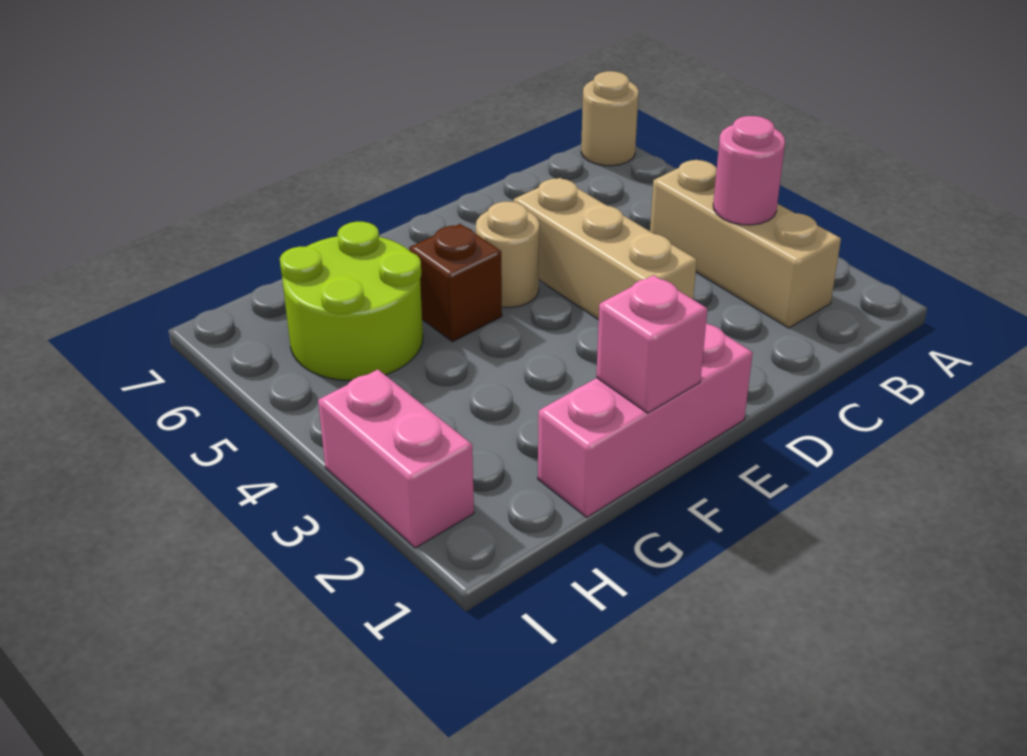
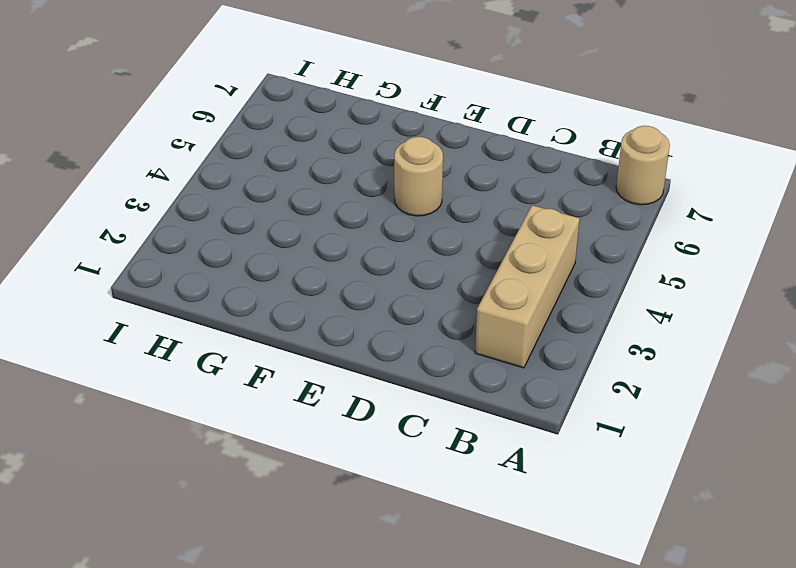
none -> tan 1x3 brick [514,178,697,320]
none -> pink 1x3 brick [538,323,753,517]

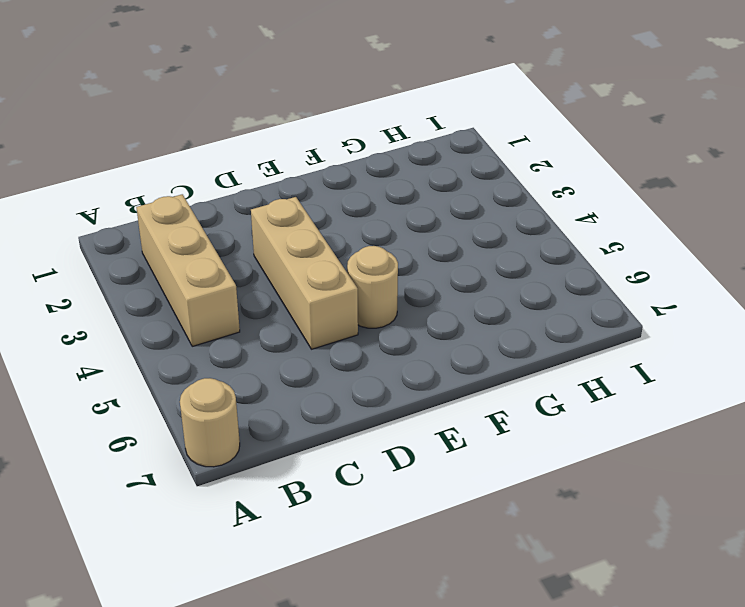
none -> pink 1x3 brick [538,323,753,517]
none -> brown 1x1 brick [409,224,502,342]

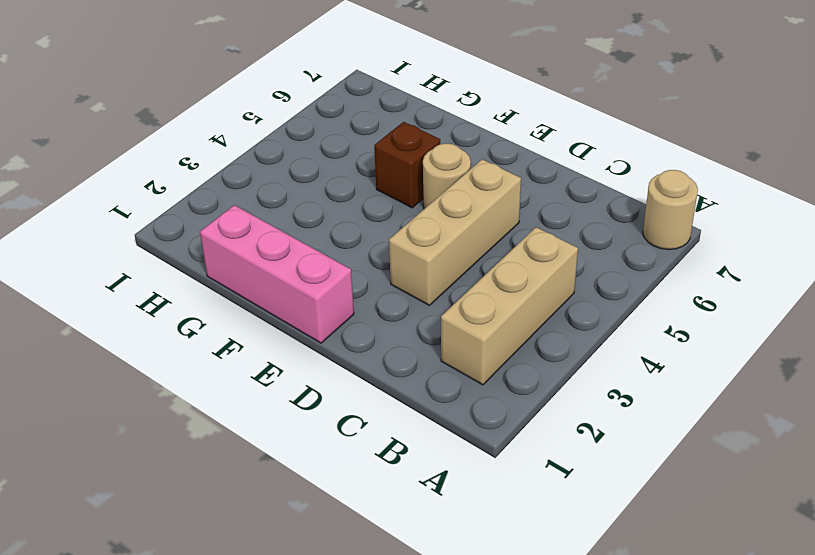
none -> lime 2x2 round brick [280,222,423,380]
none -> pink 1x2 brick [318,370,474,548]

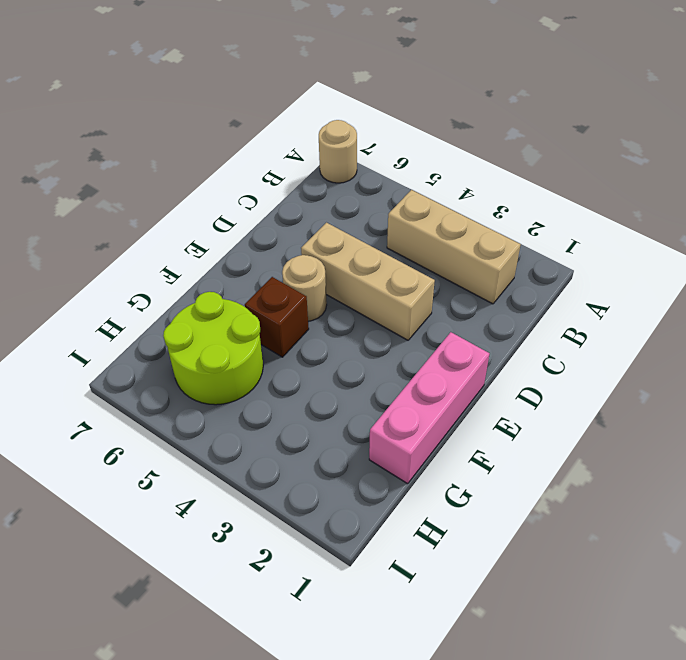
none -> pink 1x2 brick [318,370,474,548]
none -> pink 1x1 round brick [713,116,785,225]

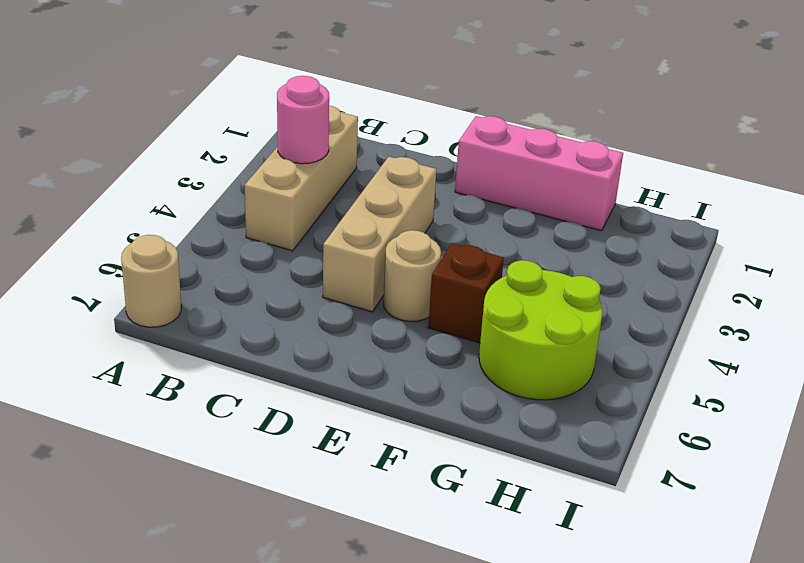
none -> pink 1x2 brick [318,370,474,548]
none -> pink 1x1 brick [596,275,707,413]

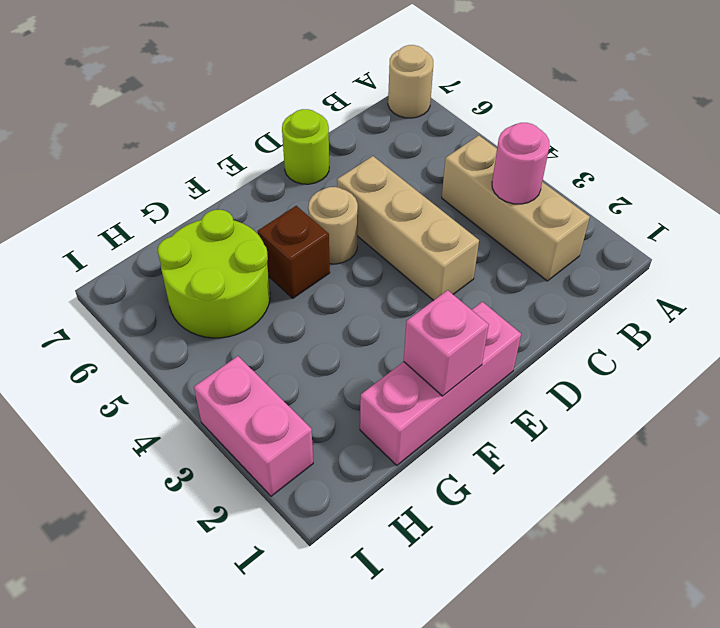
lime 1x1 round brick [282,109,329,184] -> none

